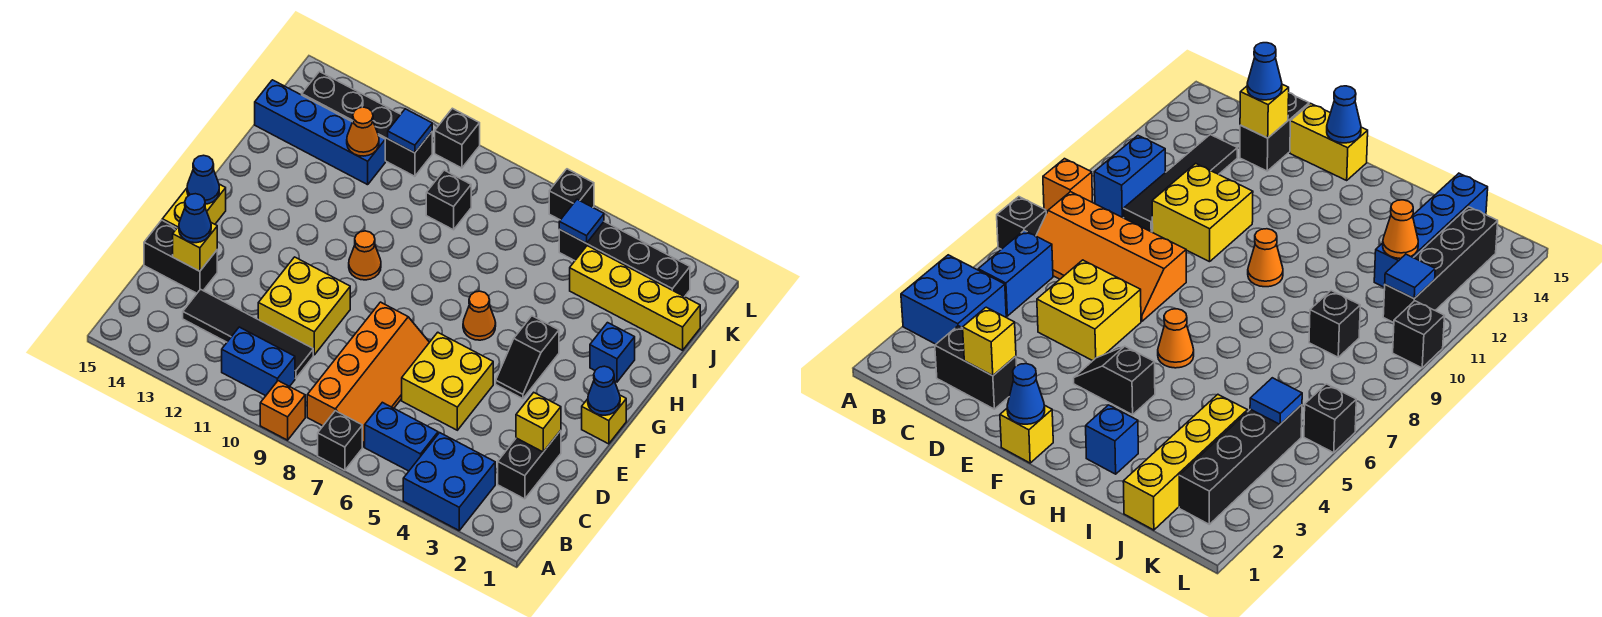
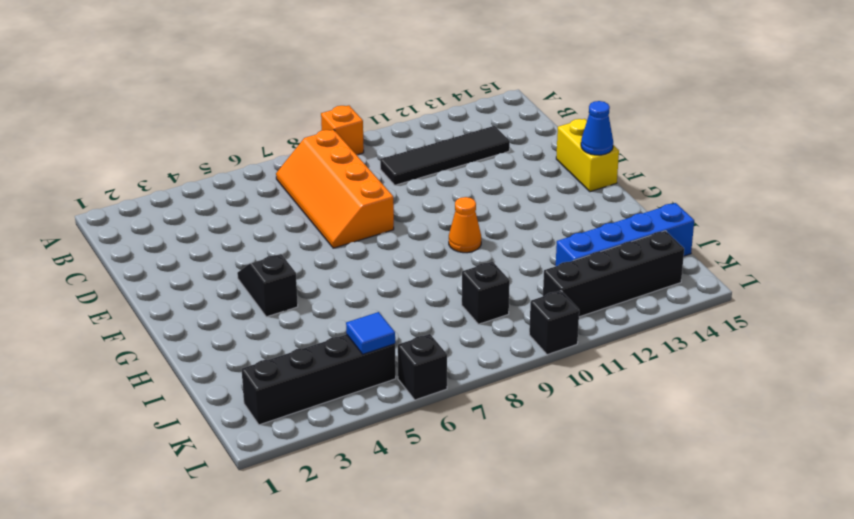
none -> blue 2x2 brick [403,433,495,530]
none -> black 1x1 brick [318,411,362,470]
none -> blue 1x2 brick [365,402,438,471]
none -> blue 1x2 brick [222,327,295,396]

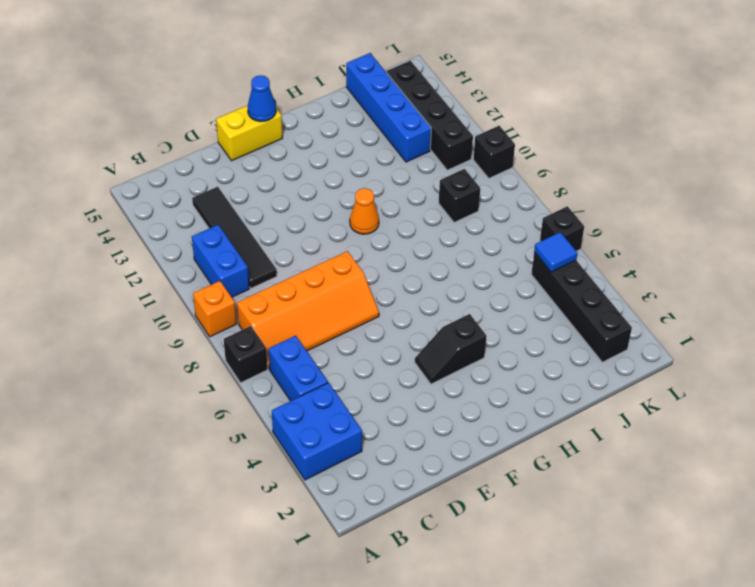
none -> black 1x2 brick [498,431,561,499]
none -> yellow 2x2 brick [402,332,493,430]
none -> yellow 2x2 brick [258,257,350,355]
none -> black 1x2 brick [144,220,217,293]

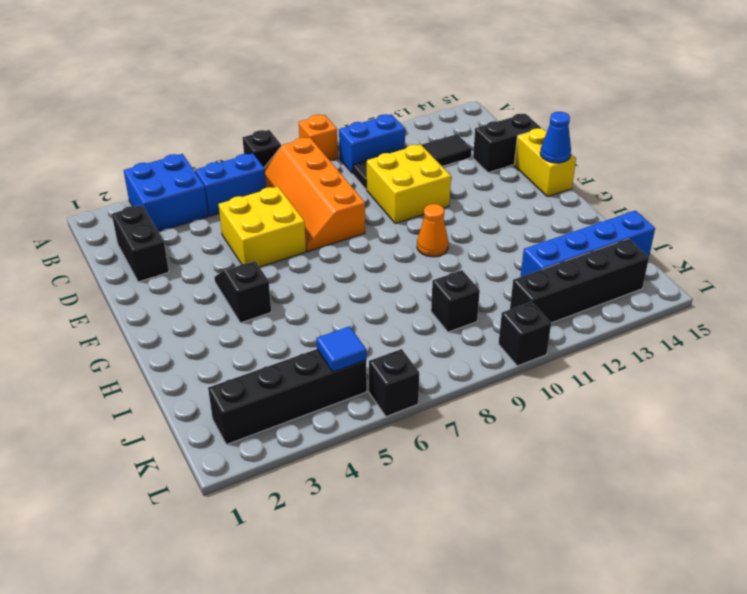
none -> yellow 1x1 brick [582,395,626,444]
none -> orange 1x1 cone [463,291,496,340]
none -> blue 1x1 brick [590,323,635,382]
none -> yellow 1x4 brick [570,246,700,350]

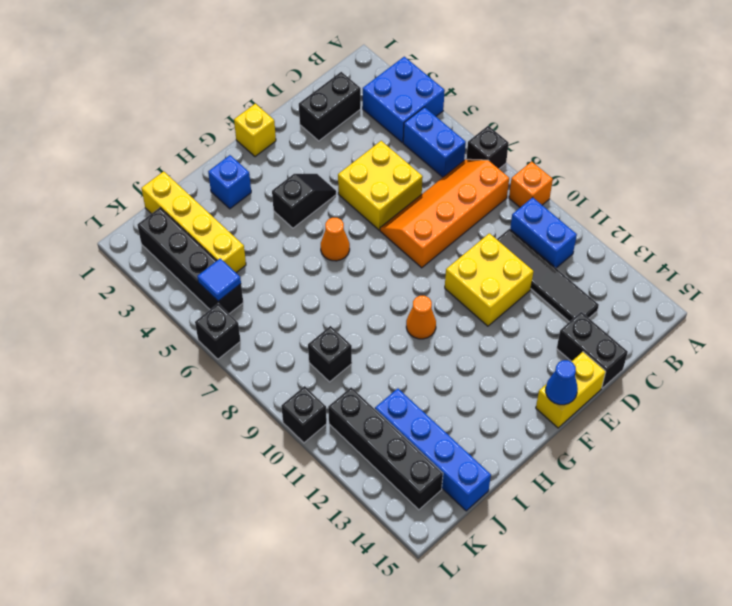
none -> yellow 1x1 brick [516,393,561,452]
none -> yellow 1x1 brick [173,223,217,271]
none -> blue 1x1 cone [588,366,620,415]
none -> orange 1x1 cone [347,107,379,156]

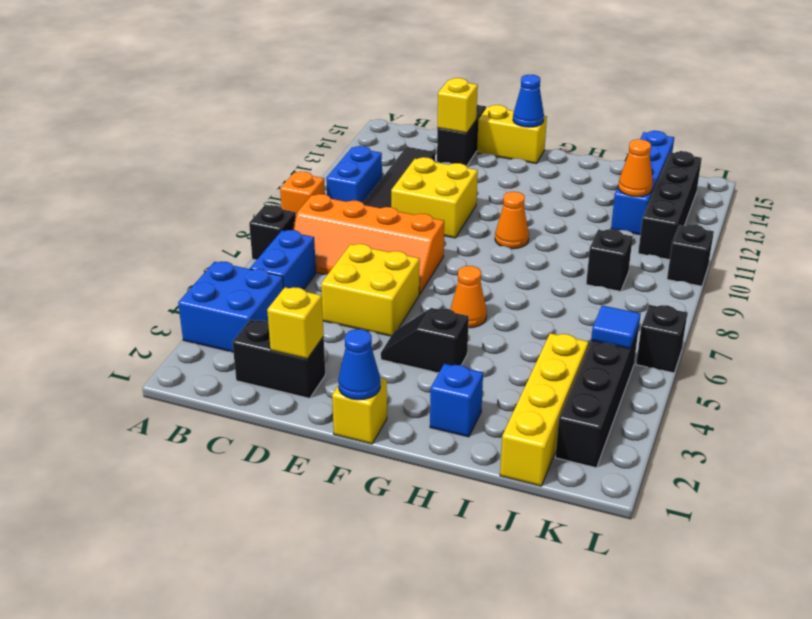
none -> blue 1x1 tile [388,109,432,153]
none -> blue 1x1 cone [179,194,211,243]

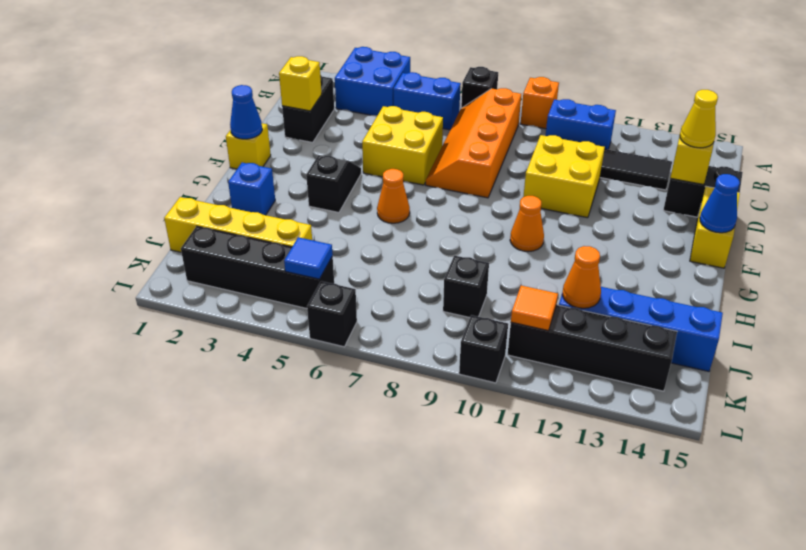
yellow 1x1 cone [680,90,718,148] -> blue 1x1 cone [179,194,211,243]
orange 1x1 tile [511,286,558,330] -> blue 1x1 tile [388,109,432,153]

